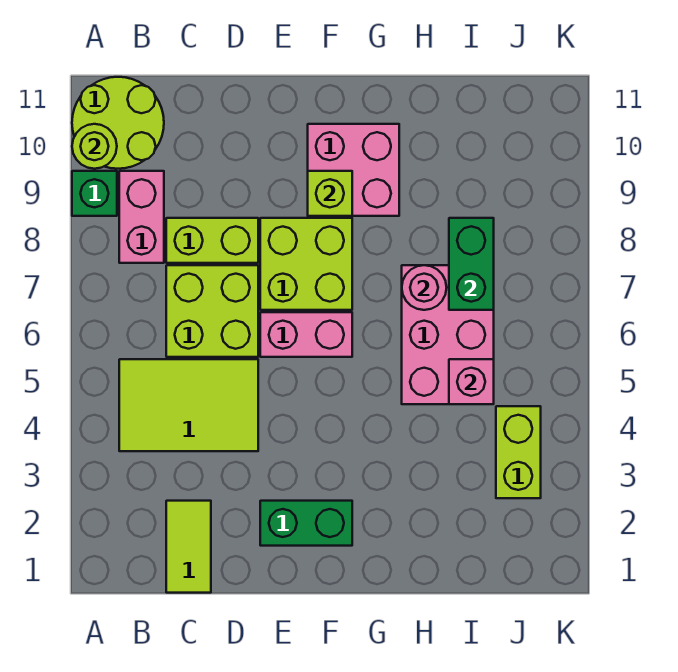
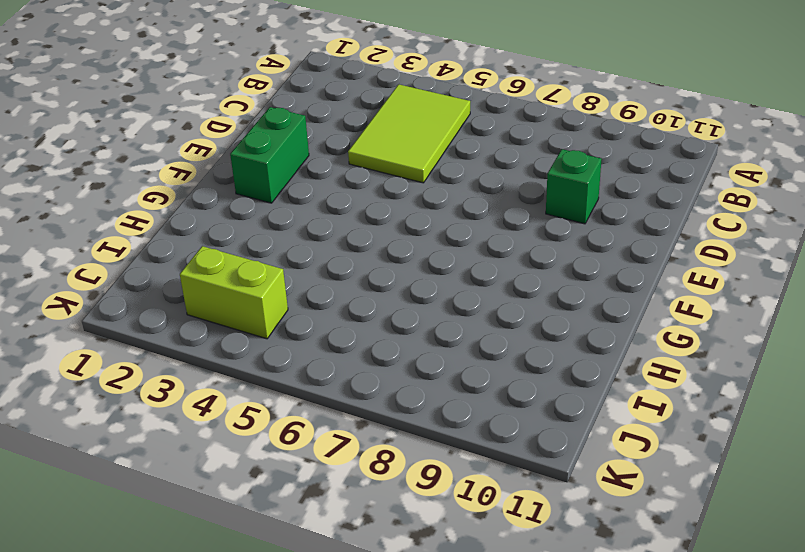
green 1x1 brick [546,149,602,224] -> green 1x1 brick moved to [72,171,117,216]
none -> lime 2x2 round brick [72,77,164,169]
none -> pink 1x2 brick [119,171,164,263]
none -> lime 1x2 tile [166,501,211,593]

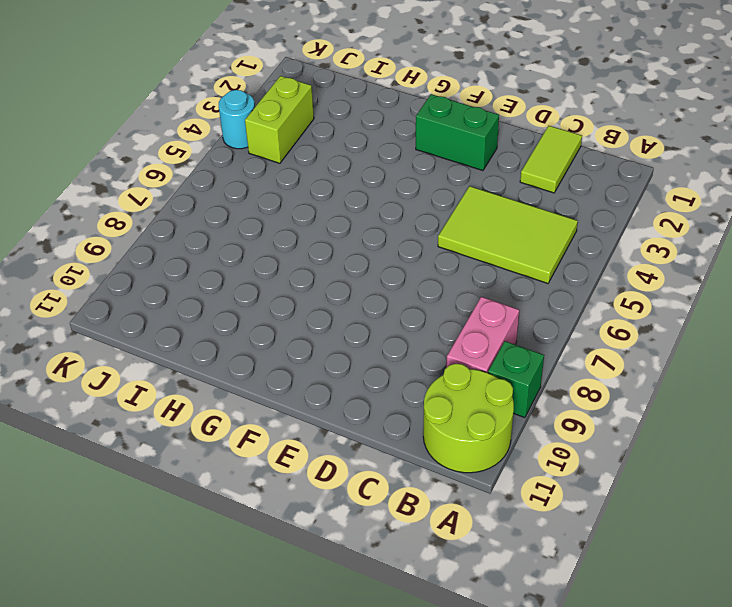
cyan 1x1 round brick [219,90,255,149] -> none
none -> lime 2x2 brick [166,265,258,357]
none -> lime 1x2 brick [166,218,258,263]
none -> pink 1x2 brick [260,312,352,357]

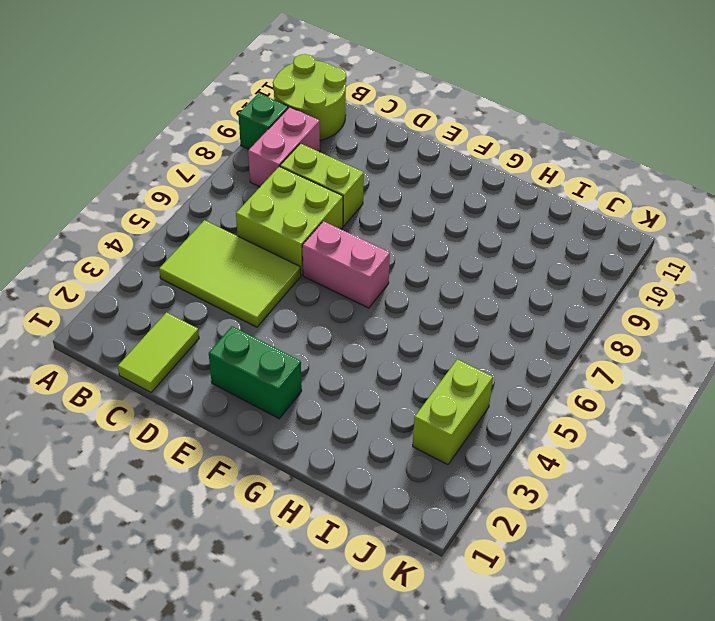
none -> lime 2x2 brick [260,218,352,310]
none -> pink 2x2 brick [308,124,399,216]
none -> pink 2x3 brick [402,265,494,404]

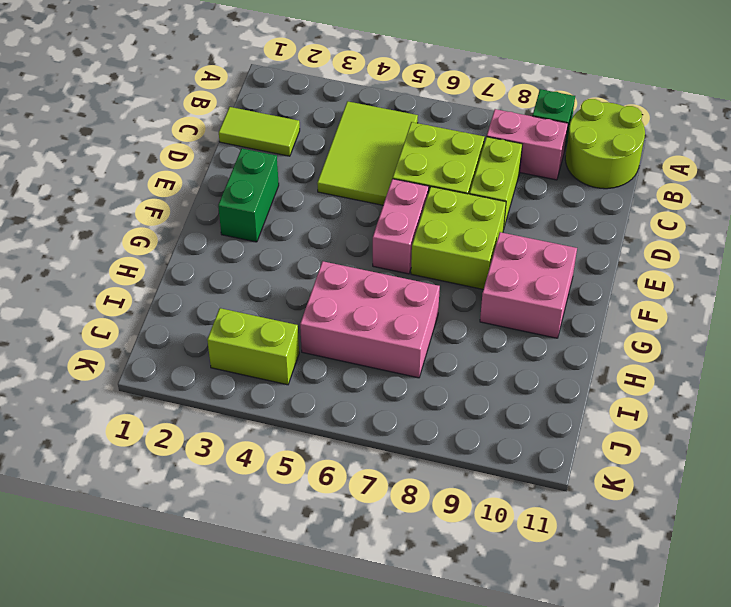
none -> lime 1x1 round brick [72,124,117,169]
none -> lime 1x1 brick [308,171,352,216]
none -> pink 1x1 round brick [402,265,447,310]

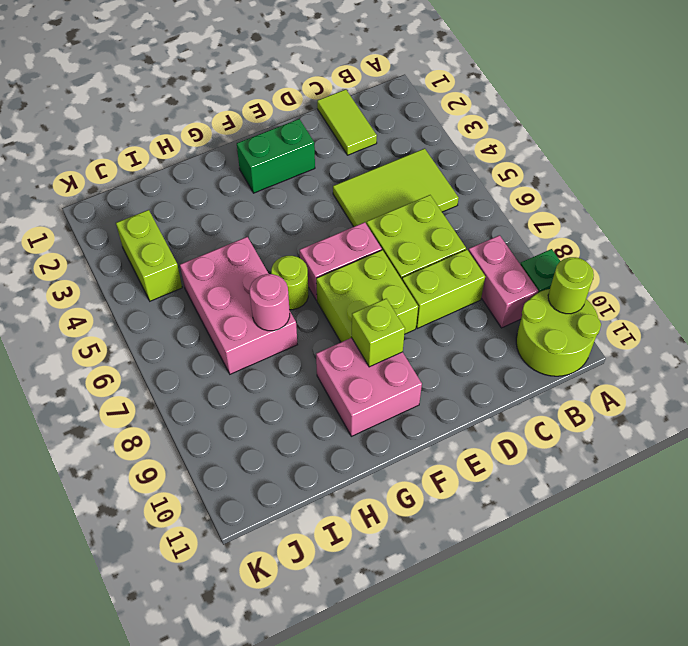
lime 1x1 round brick [271,256,308,310] -> none
none -> pink 1x1 brick [449,359,494,404]
none -> green 1x2 brick [449,218,494,310]

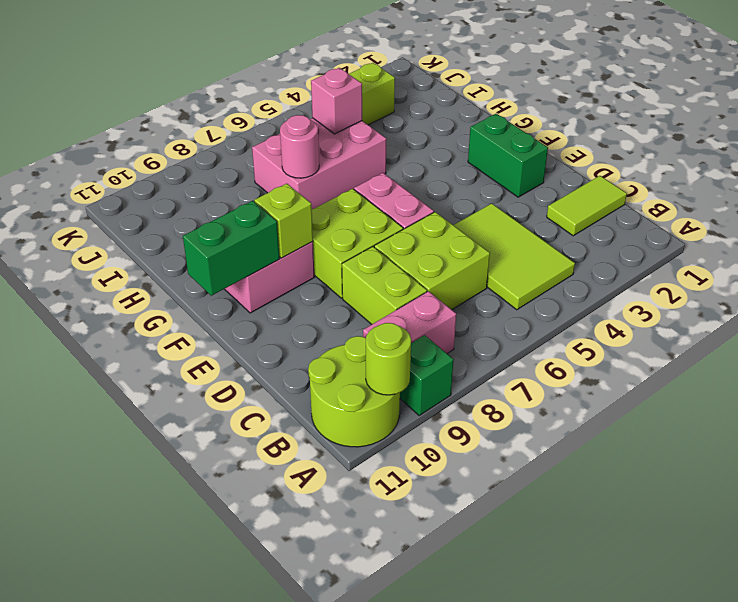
green 1x2 brick [183,201,280,296] -> green 1x2 brick moved to [449,218,494,310]

